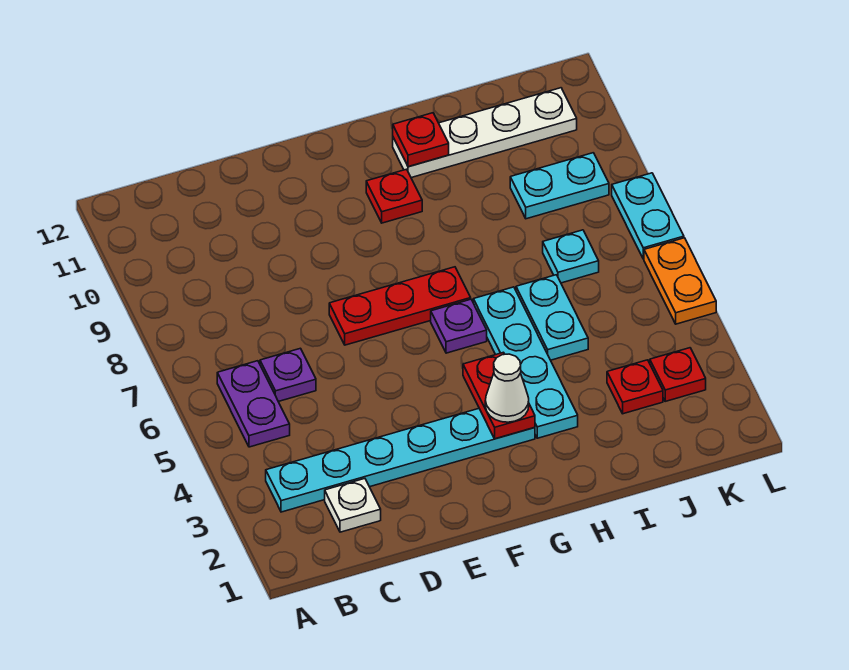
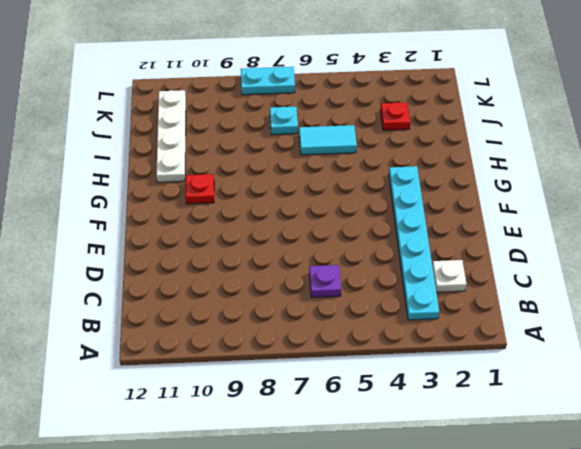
cyan 1x2 tile [299,125,357,155] -> cyan 1x2 plate [516,275,588,360]
none -> purple 1x2 plate [217,361,290,447]
none -> red 1x3 plate [329,267,471,345]
none -> purple 1x1 plate [431,299,487,353]

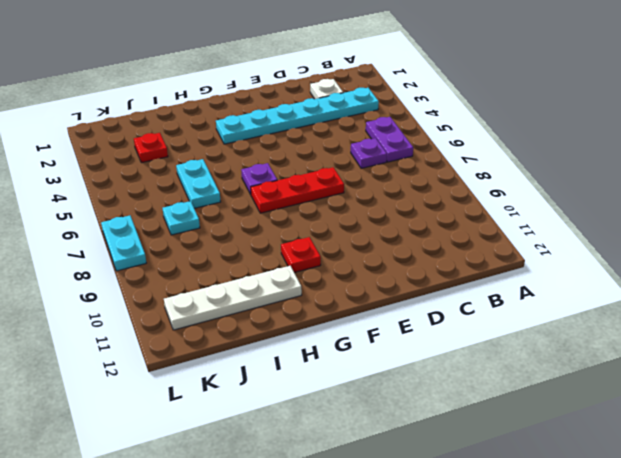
none -> cyan 1x4 plate [473,287,578,438]
none -> cyan 1x2 plate [510,153,609,219]
none -> red 1x1 plate [650,348,706,401]

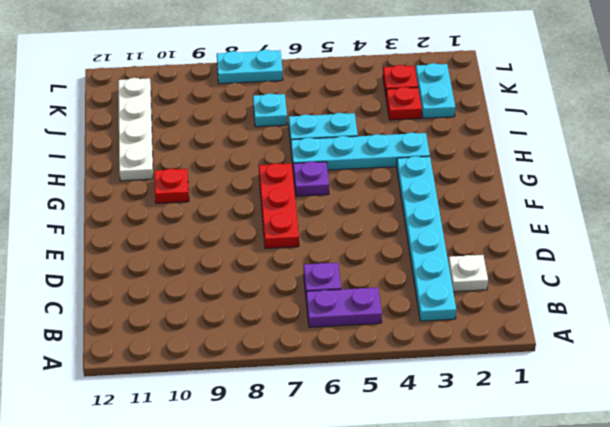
cyan 1x2 plate [416,63,455,118] -> cyan 1x2 plate moved to [510,153,609,219]
none -> orange 1x2 plate [644,238,716,324]
none -> red 1x2 plate [463,352,535,439]
none -> red 1x1 plate [393,113,449,167]

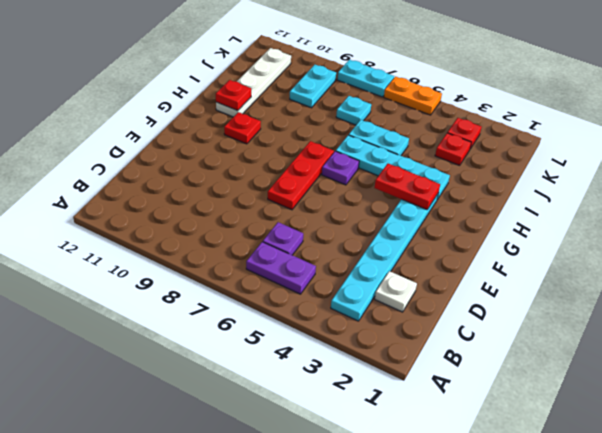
none -> white 1x1 cone [485,354,529,422]

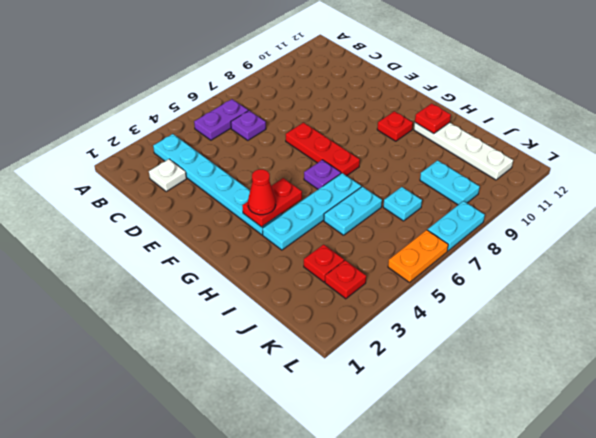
red 1x1 cone [248,169,276,215] -> white 1x1 cone [485,354,529,422]

